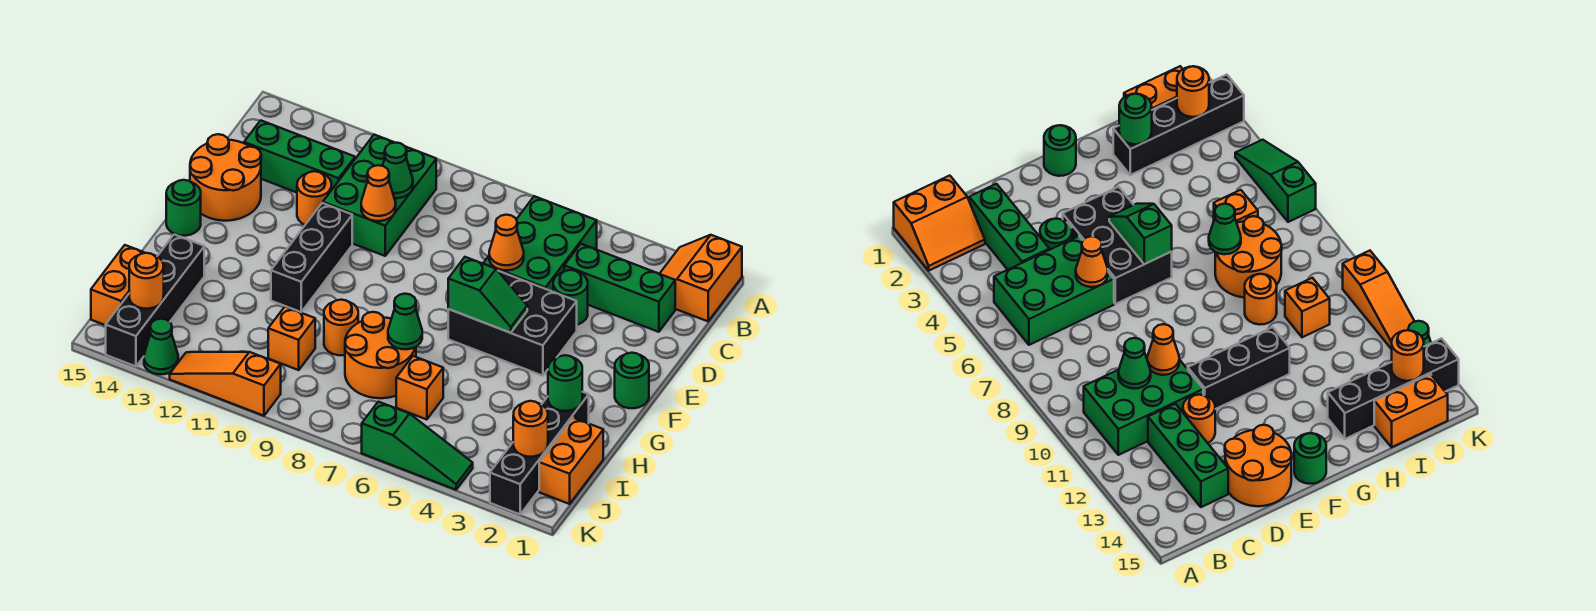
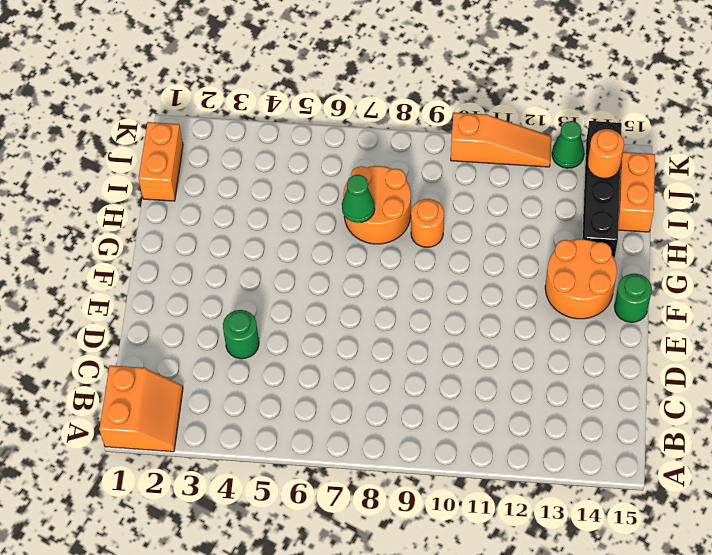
orange 2x2 round brick [545,239,617,319] -> orange 2x2 round brick moved to [190,134,261,221]
none -> green 2x3 brick [483,196,597,292]
none -> green 2x3 brick [323,135,436,256]
none -> green 1x3 brick [564,244,675,332]
none -> green 1x3 brick [244,120,355,192]

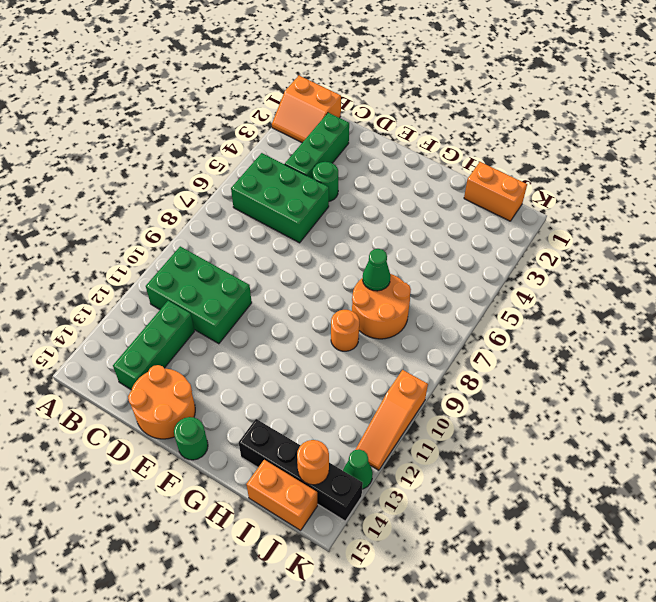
none -> orange 1x1 round brick [297,171,331,225]
none -> black 2x3 brick [448,271,577,376]
none -> black 1x3 brick [271,203,352,312]
none -> green 1x1 round brick [615,353,649,408]

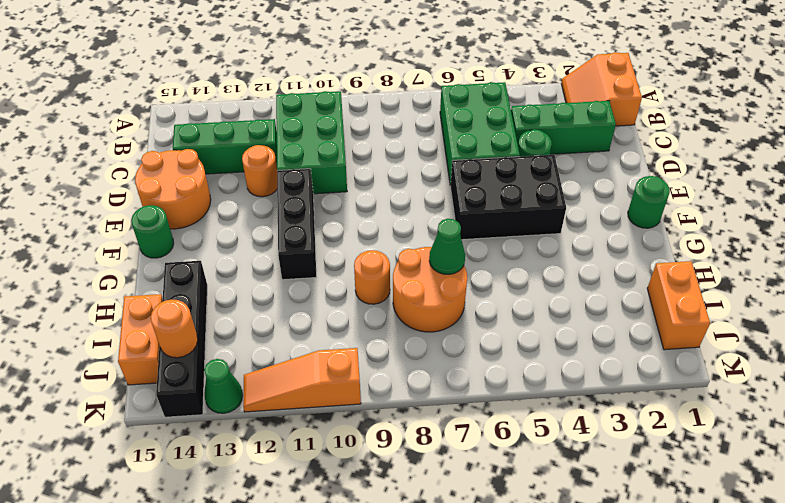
none -> black 1x4 brick [490,392,589,514]
none -> orange 1x1 brick [396,356,443,420]
none -> orange 1x1 brick [268,307,315,370]
none -> green 1x3 slope [362,402,473,490]

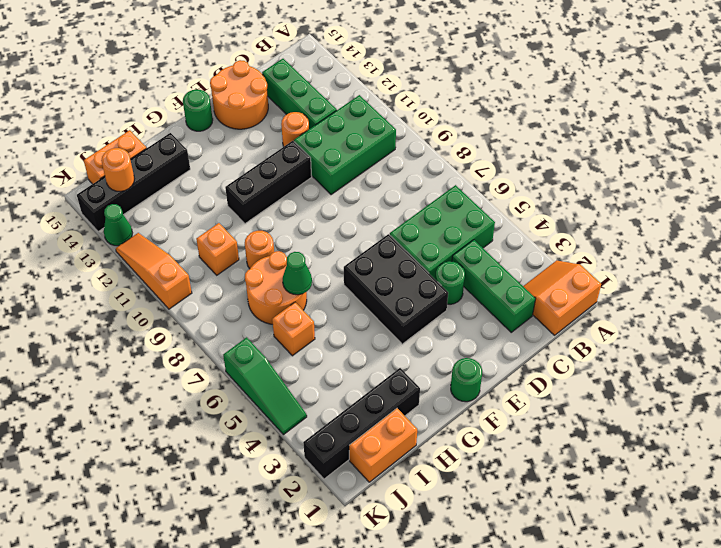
none -> green 1x1 cone [383,143,413,198]
none -> orange 1x1 cone [489,215,524,270]
none -> orange 1x1 cone [361,165,396,221]
none -> green 1x2 slope [448,257,527,333]

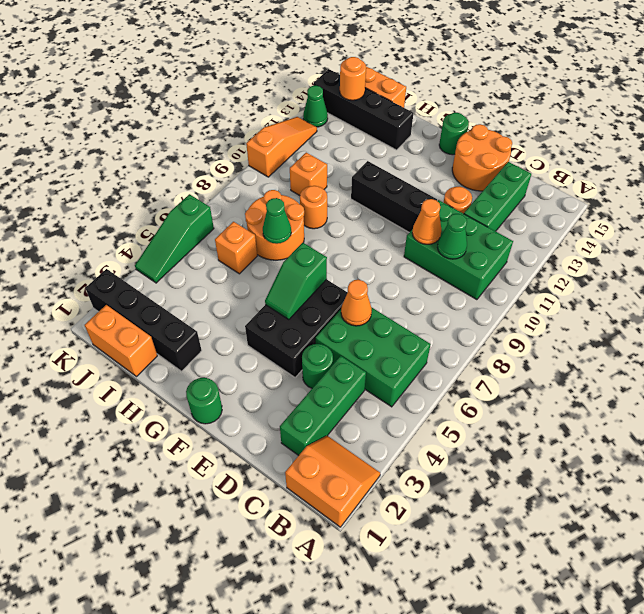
none -> green 1x1 round brick [548,355,582,411]
none -> orange 1x1 round brick [513,401,548,457]

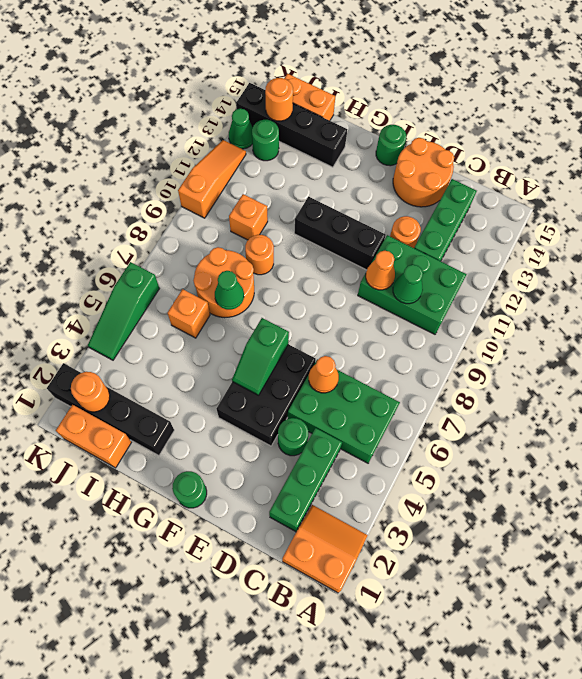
green 1x1 round brick [252,120,279,161] -> green 1x1 round brick moved to [548,355,582,411]

